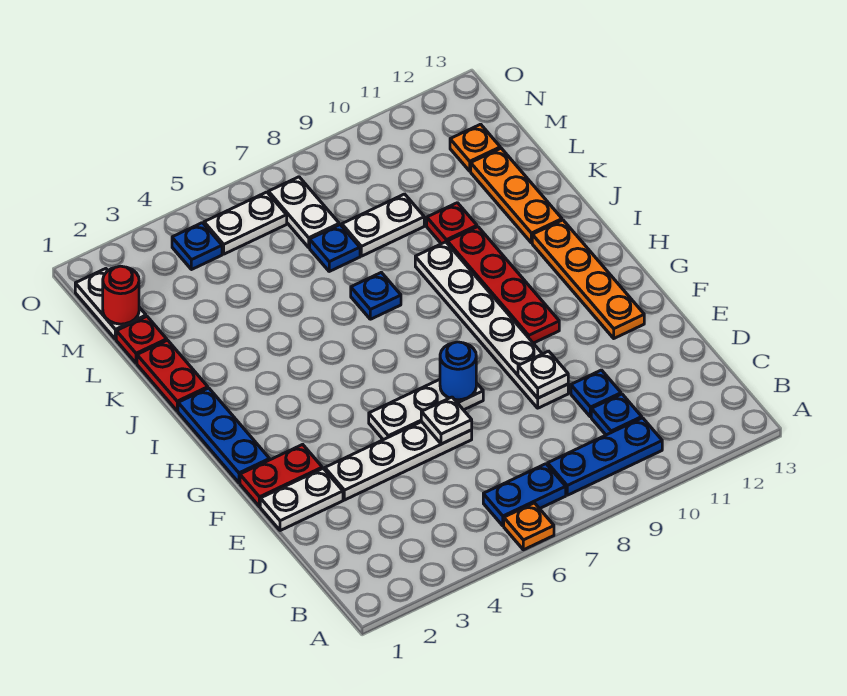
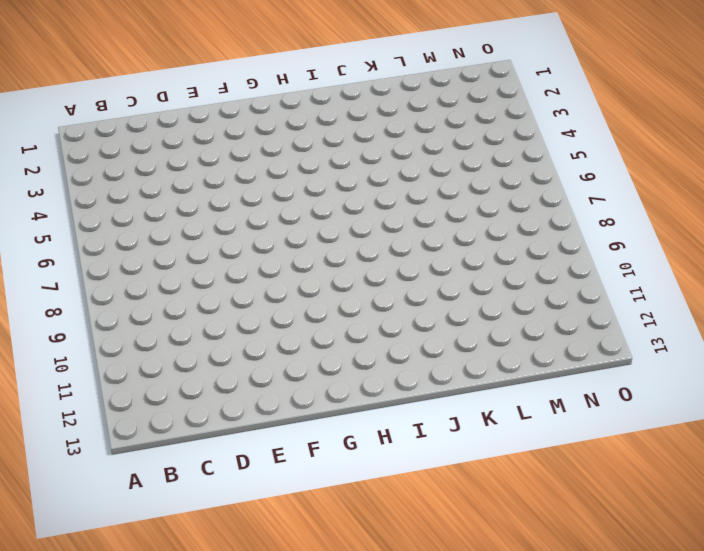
none -> orange 1x1 plate [504,503,554,550]
none -> blue 1x2 plate [483,464,566,526]
none -> blue 1x3 plate [548,418,662,495]

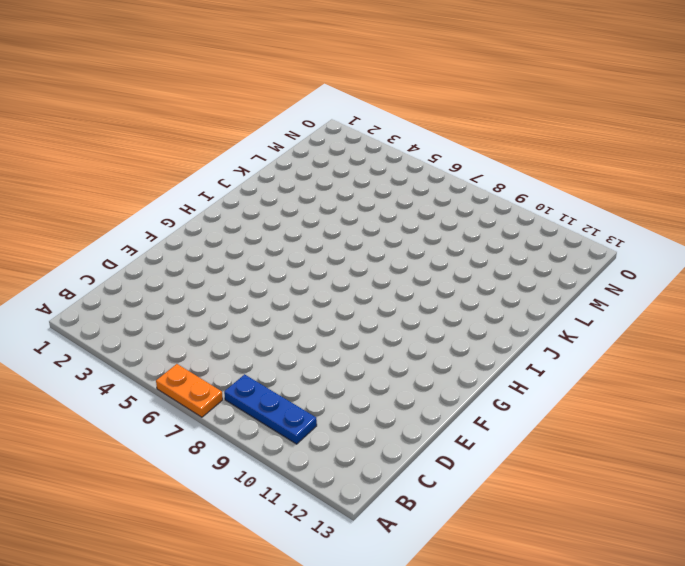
orange 1x2 plate [156,364,223,417] -> orange 1x1 plate [504,503,554,550]
none -> blue 1x2 plate [483,464,566,526]
none -> blue 1x1 plate [591,394,642,435]
none -> blue 1x1 plate [571,370,621,417]

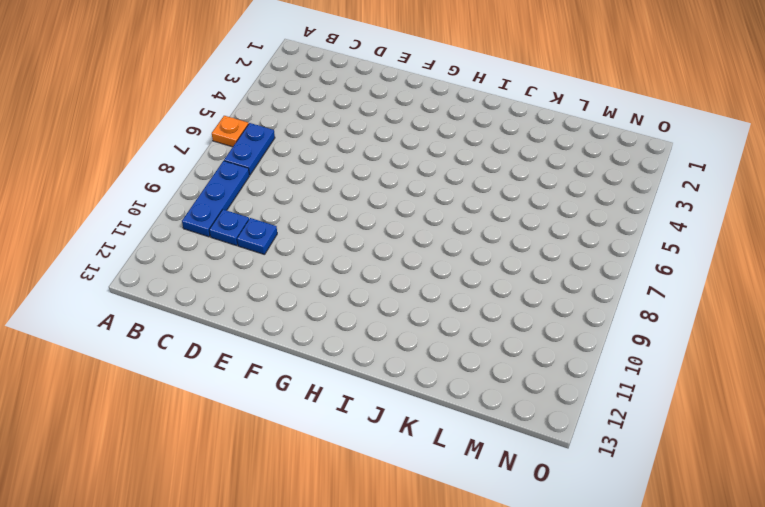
none -> white 1x2 plate [260,468,343,531]
none -> white 1x4 plate [325,422,472,500]
none -> white 1x6 plate [415,242,568,408]

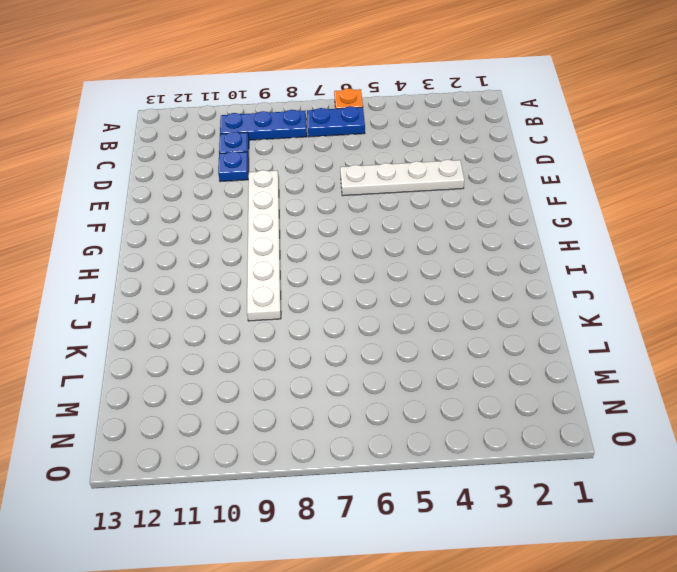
none -> white 1x2 plate [260,468,343,531]
none -> red 1x2 plate [240,444,322,507]
none -> white 1x3 plate [369,379,483,440]

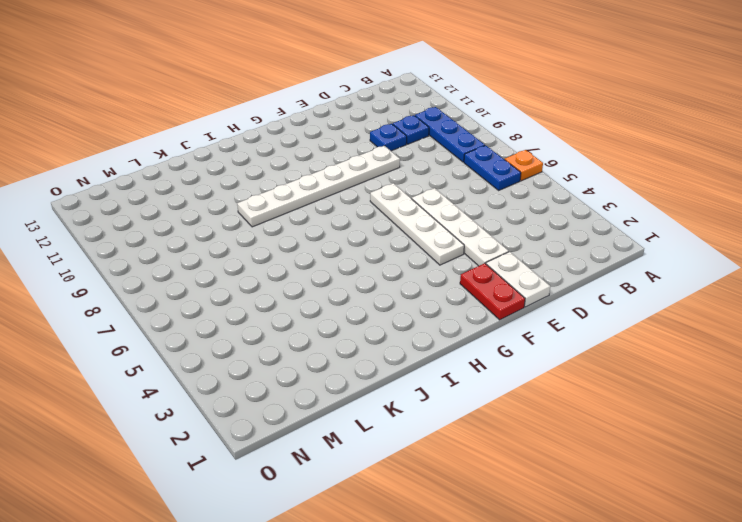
white 1x4 plate [370,183,464,265] -> white 1x3 plate [369,379,483,440]
none -> orange 1x4 plate [532,220,644,338]
none -> blue 1x3 plate [178,388,270,483]
none -> red 1x4 plate [447,227,559,343]

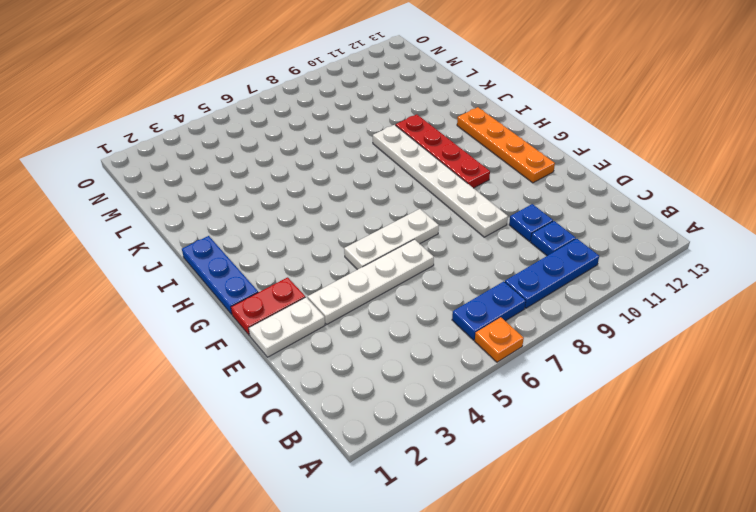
none -> red 1x2 plate [137,340,208,411]
none -> blue 1x1 plate [351,272,401,319]
none -> orange 1x3 plate [471,148,562,243]

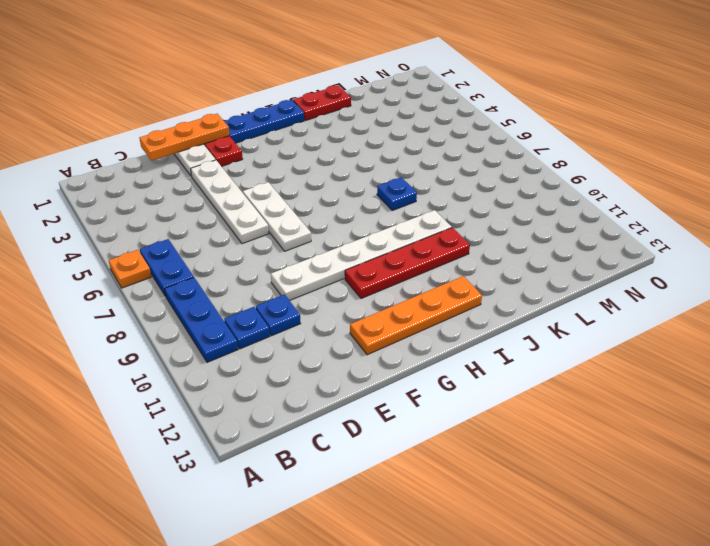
orange 1x3 plate [140,114,230,161] -> orange 1x3 plate moved to [471,148,562,243]
none -> red 1x1 plate [427,203,477,244]
none -> red 1x1 plate [116,316,167,363]
none -> blue 1x1 plate [310,225,360,271]

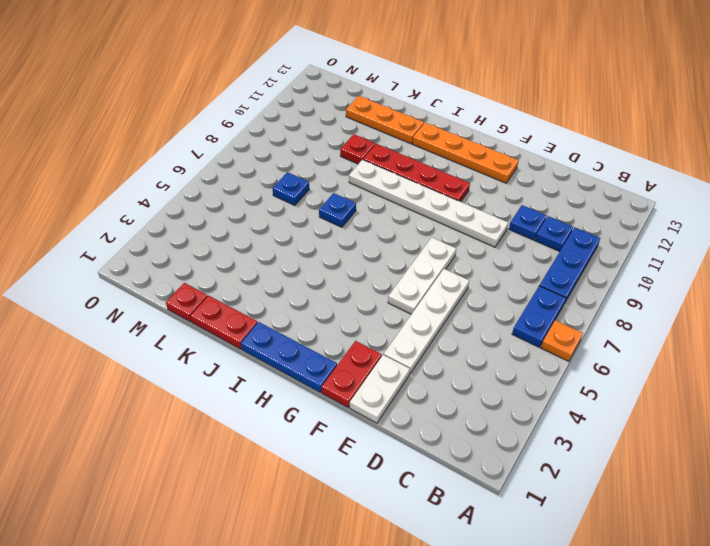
none -> white 1x2 plate [342,194,424,256]
none -> white 1x2 plate [75,269,146,339]
none -> white 1x2 plate [268,177,339,247]

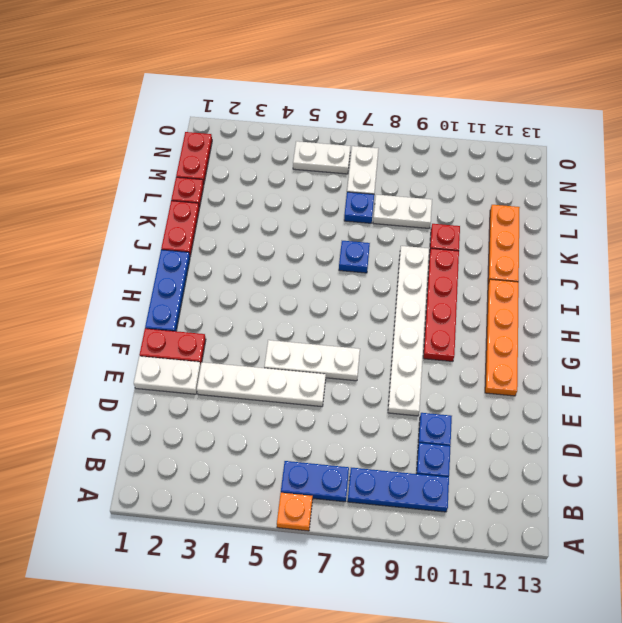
red 1x2 plate [176,132,212,184] -> white 1x2 plate [75,269,146,339]
none -> orange 1x1 plate [450,124,500,171]
none -> blue 1x1 plate [172,223,222,270]
none -> white 1x1 plate [421,397,472,444]

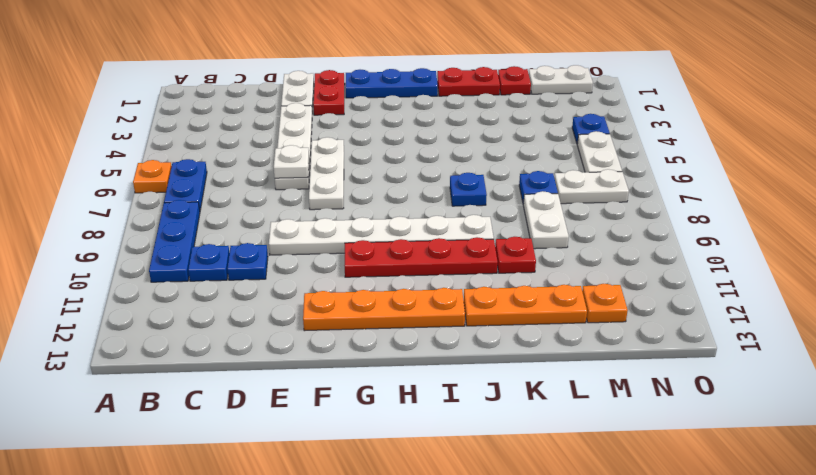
none -> white 1x1 plate [518,351,568,398]
none -> blue 1x1 round brick [440,342,476,400]
none -> red 1x1 round brick [103,266,139,324]

